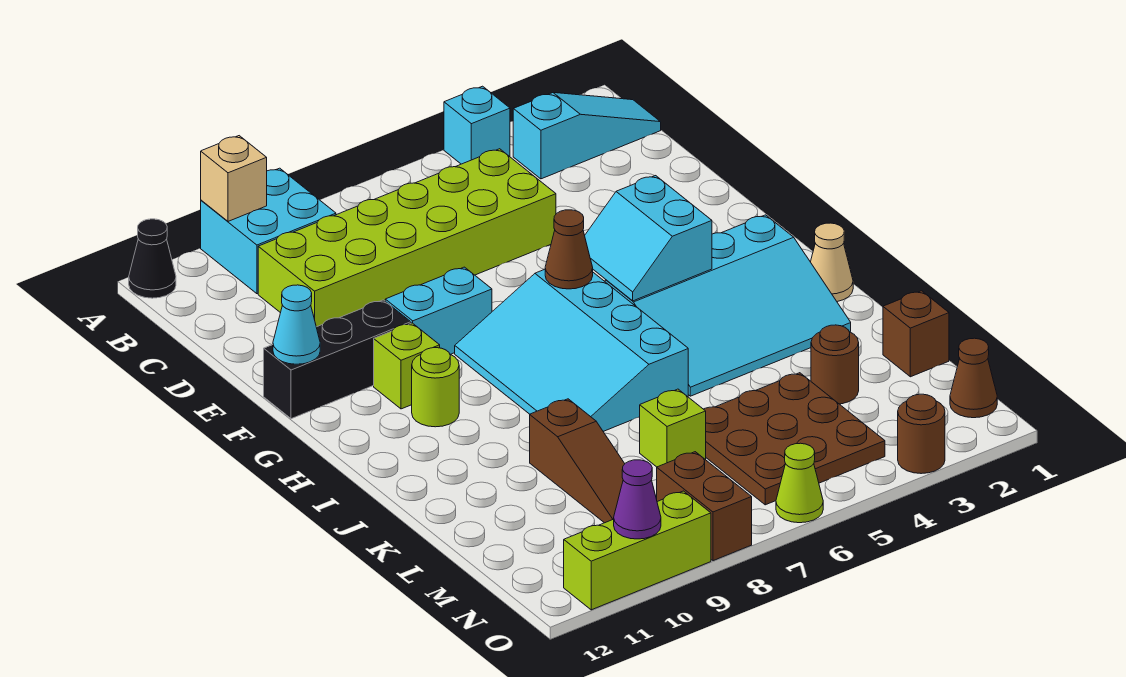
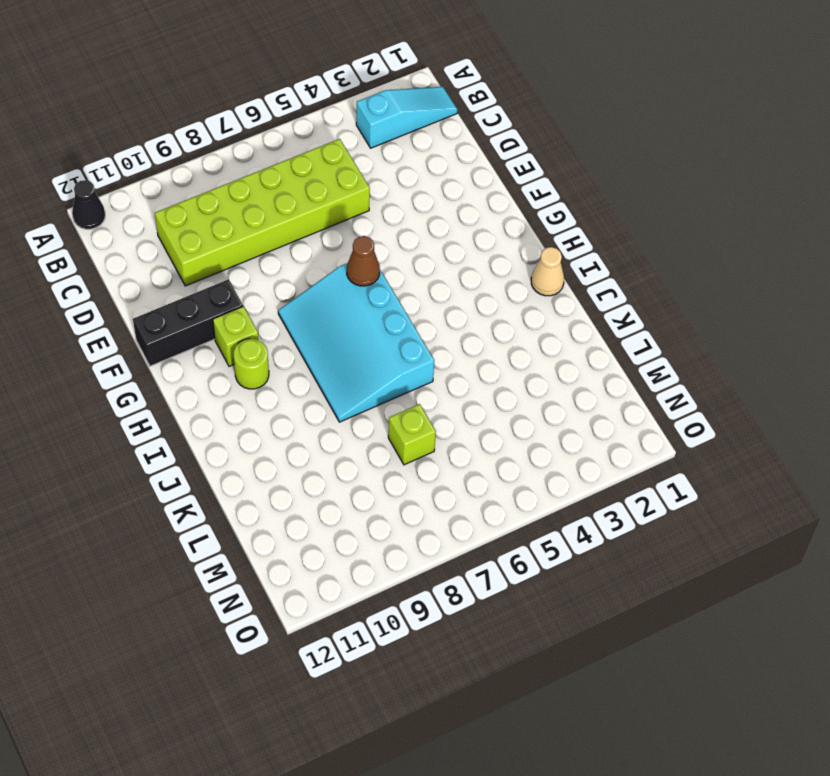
none -> cyan 1x1 brick [444,86,510,164]
none -> cyan 2x2 brick [201,168,336,294]
none -> cyan 1x2 brick [385,267,492,354]

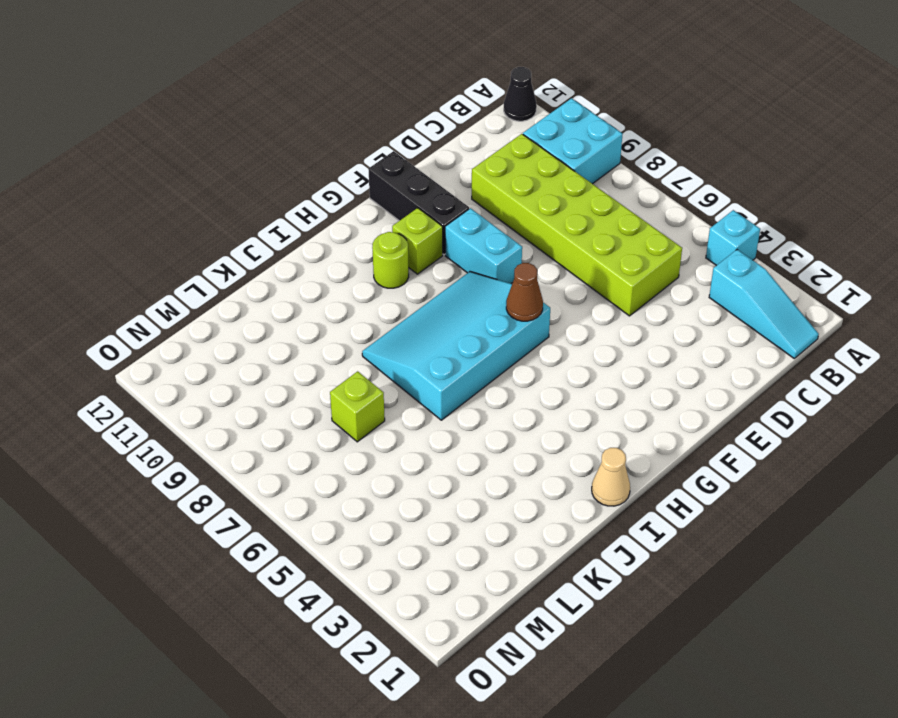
none -> cyan 3x4 slope [605,215,851,396]
none -> brown 1x3 slope [530,399,625,523]
none -> brown 1x1 brick [883,291,949,377]

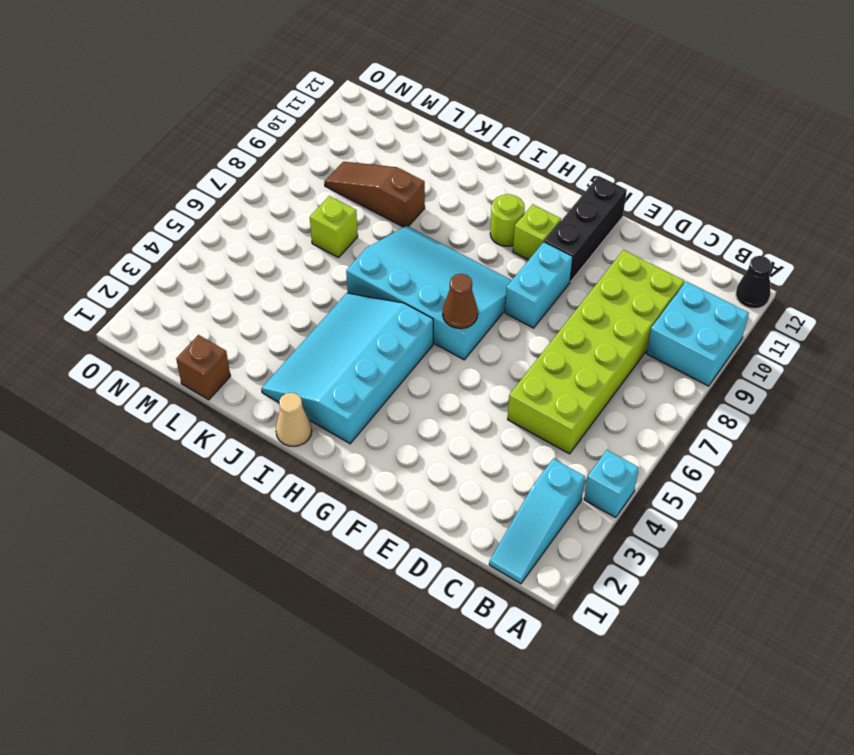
none -> brown 1x1 round brick [811,325,859,404]
none -> brown 3x3 plate [704,373,885,505]
none -> brown 1x1 cone [950,338,997,418]

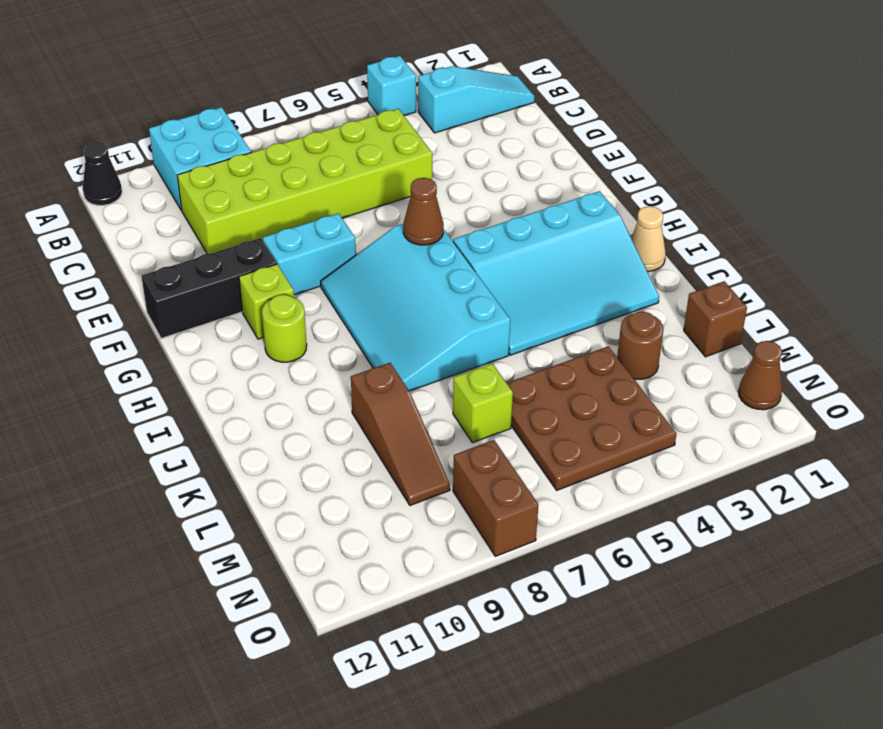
none -> brown 1x1 round brick [898,394,945,474]
none -> lime 1x1 cone [776,443,823,523]
none -> lime 1x3 brick [564,491,711,610]

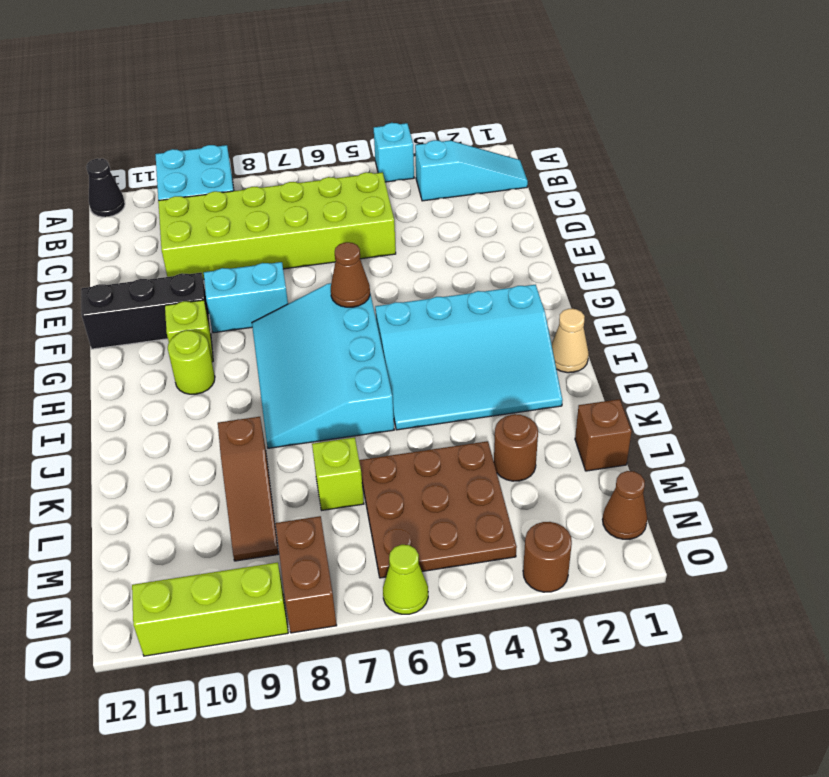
none -> tan 1x1 brick [201,136,267,221]
none -> cyan 1x1 cone [273,285,320,364]
none -> cyan 2x2 slope [585,176,712,301]

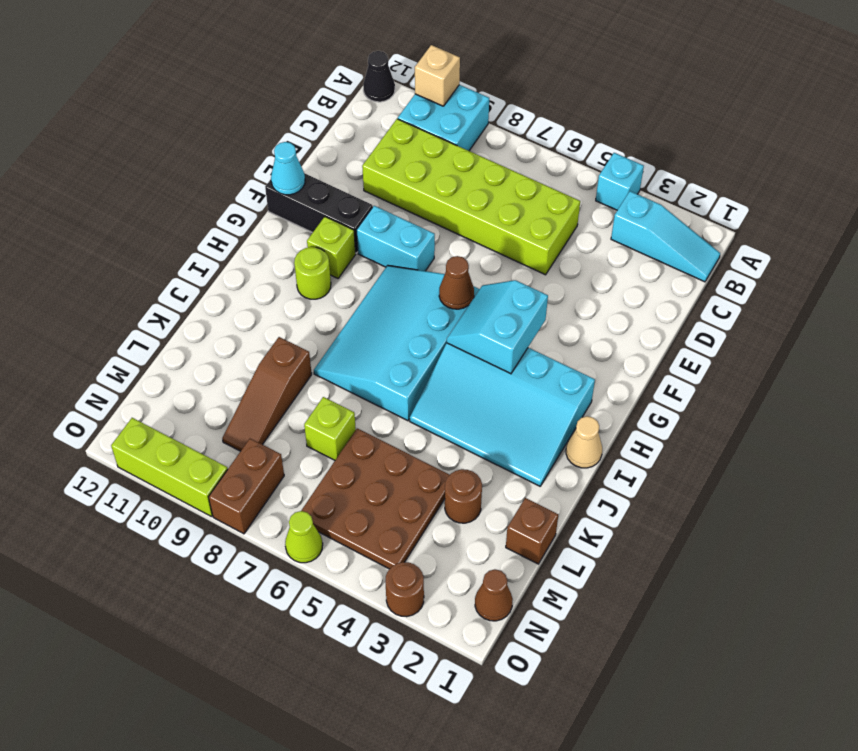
none -> purple 1x1 cone [614,460,661,539]

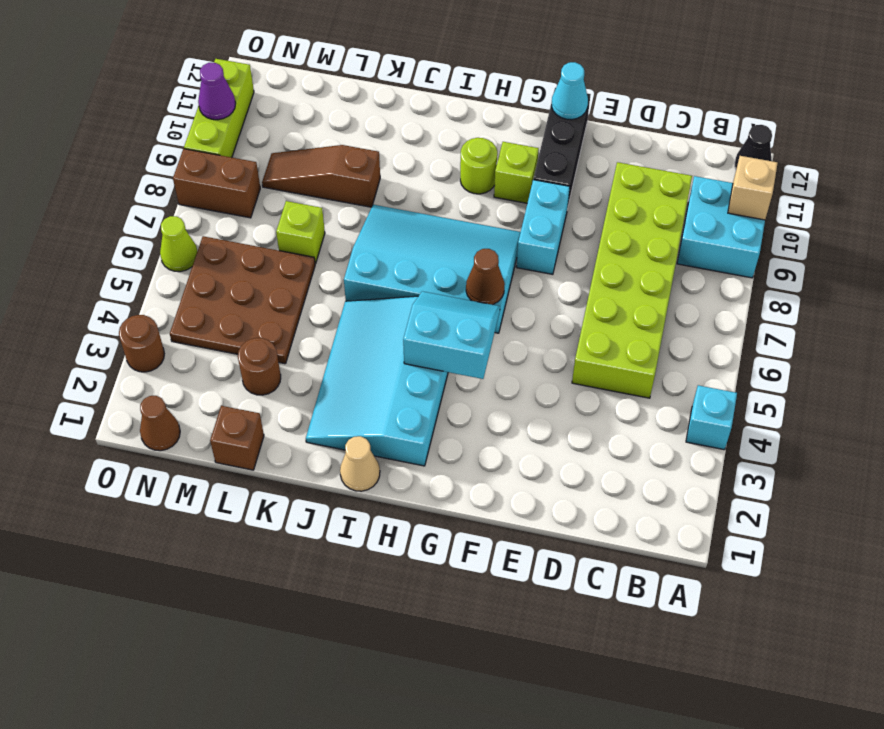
none -> cyan 1x3 slope [513,93,661,179]

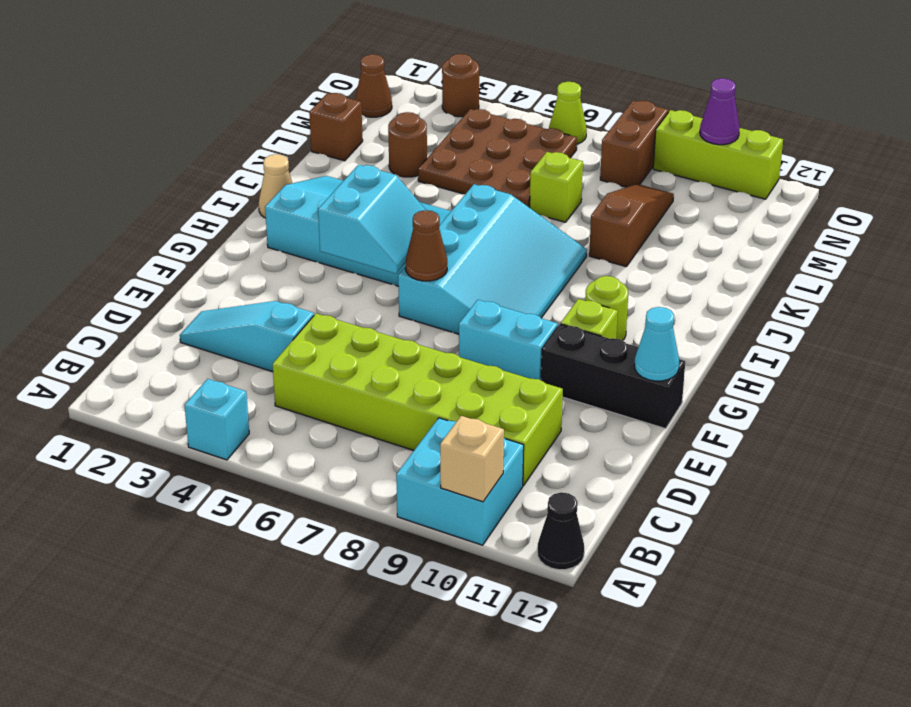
cyan 1x3 slope [180,301,314,372] -> cyan 1x3 slope moved to [513,93,661,179]

